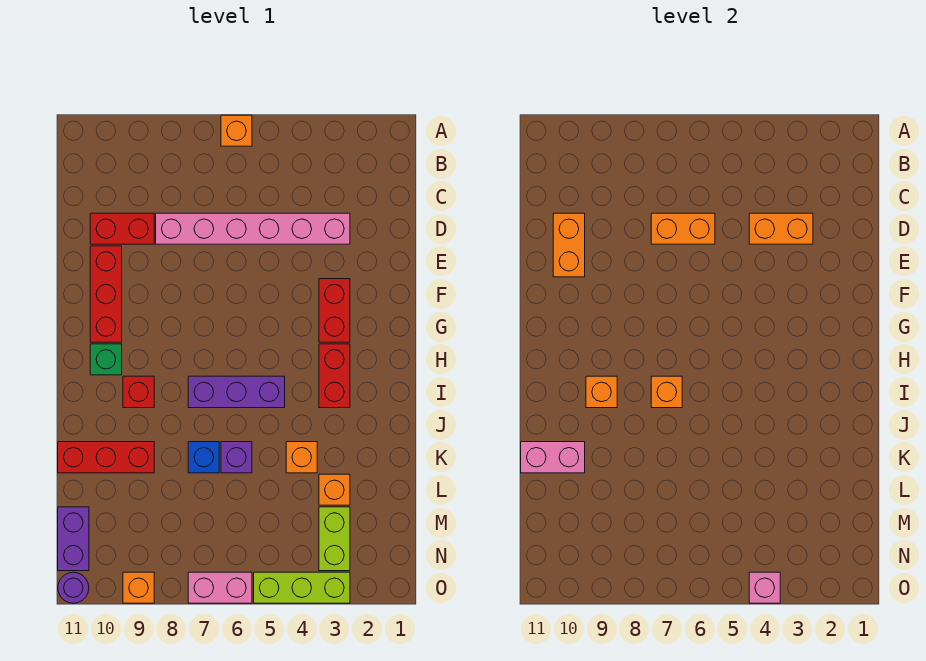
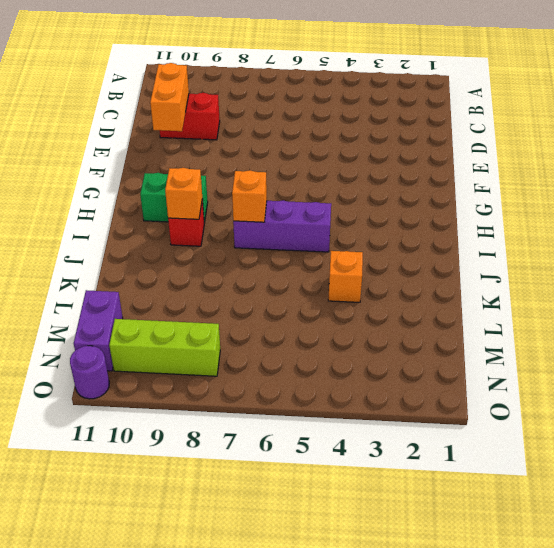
green 1x2 brick [140,173,208,223] -> green 1x1 brick [90,344,122,375]
lime 1x3 brick [109,319,220,376] -> lime 1x3 brick moved to [254,572,350,603]
none -> orange 1x1 brick [221,115,252,146]
none -> pink 1x6 brick [156,213,350,244]
none -> red 1x3 brick [90,246,122,342]

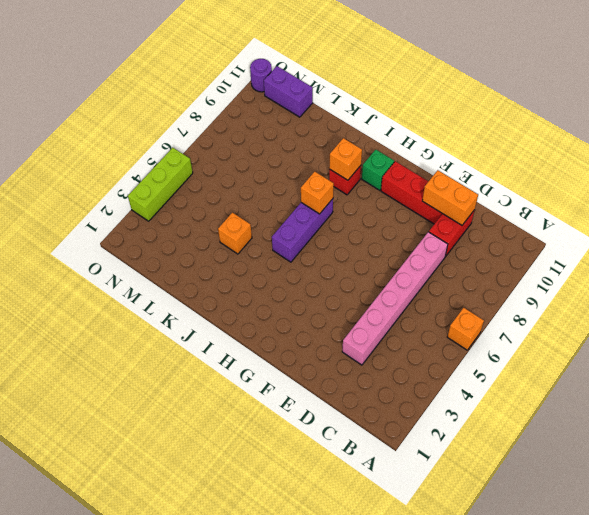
none -> red 1x2 brick [319,279,350,342]
none -> red 1x2 brick [319,344,350,408]
none -> purple 1x1 brick [221,442,252,473]

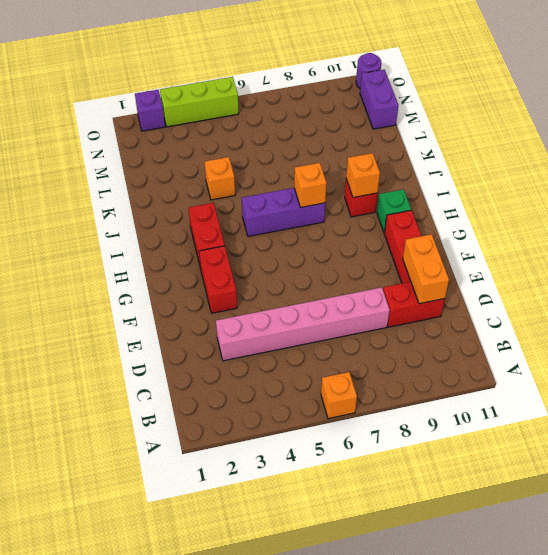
purple 1x1 brick [135,90,165,131] -> purple 1x1 brick moved to [221,442,252,473]
none -> blue 1x1 brick [188,442,219,473]
none -> red 1x3 brick [58,442,154,473]
none -> orange 1x1 brick [319,474,350,505]

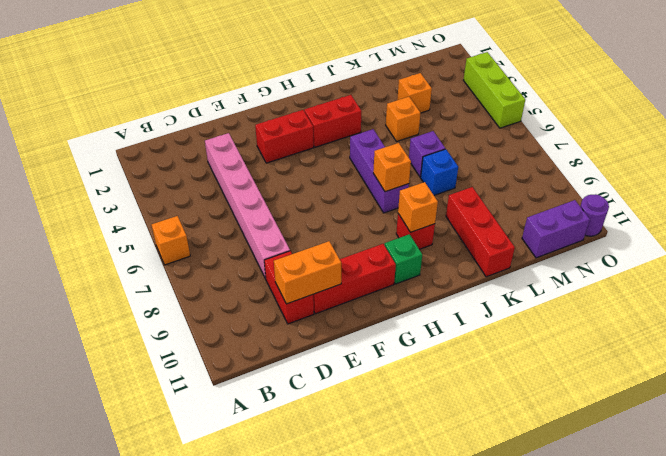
none -> lime 1x2 brick [319,507,350,571]
none -> pink 1x2 brick [188,572,252,603]
none -> orange 1x1 brick [123,572,154,603]

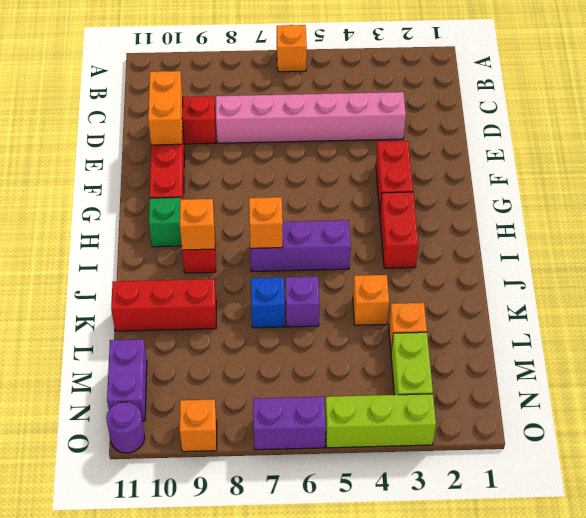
purple 1x2 brick [253,397,326,450] -> pink 1x2 brick [188,572,252,603]
none -> orange 1x2 brick [749,213,813,244]
none -> orange 1x2 brick [651,213,715,244]
none -> pink 1x2 brick [521,442,585,473]

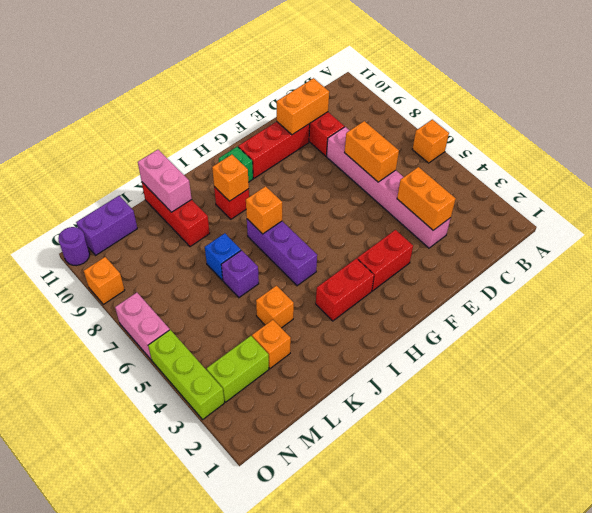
none -> pink 1x1 brick [749,572,780,603]

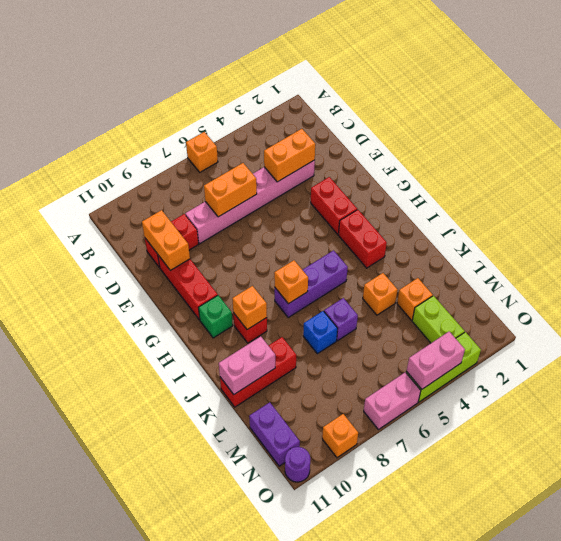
pink 1x2 brick [406,332,465,389] -> pink 1x1 brick [749,572,780,603]

